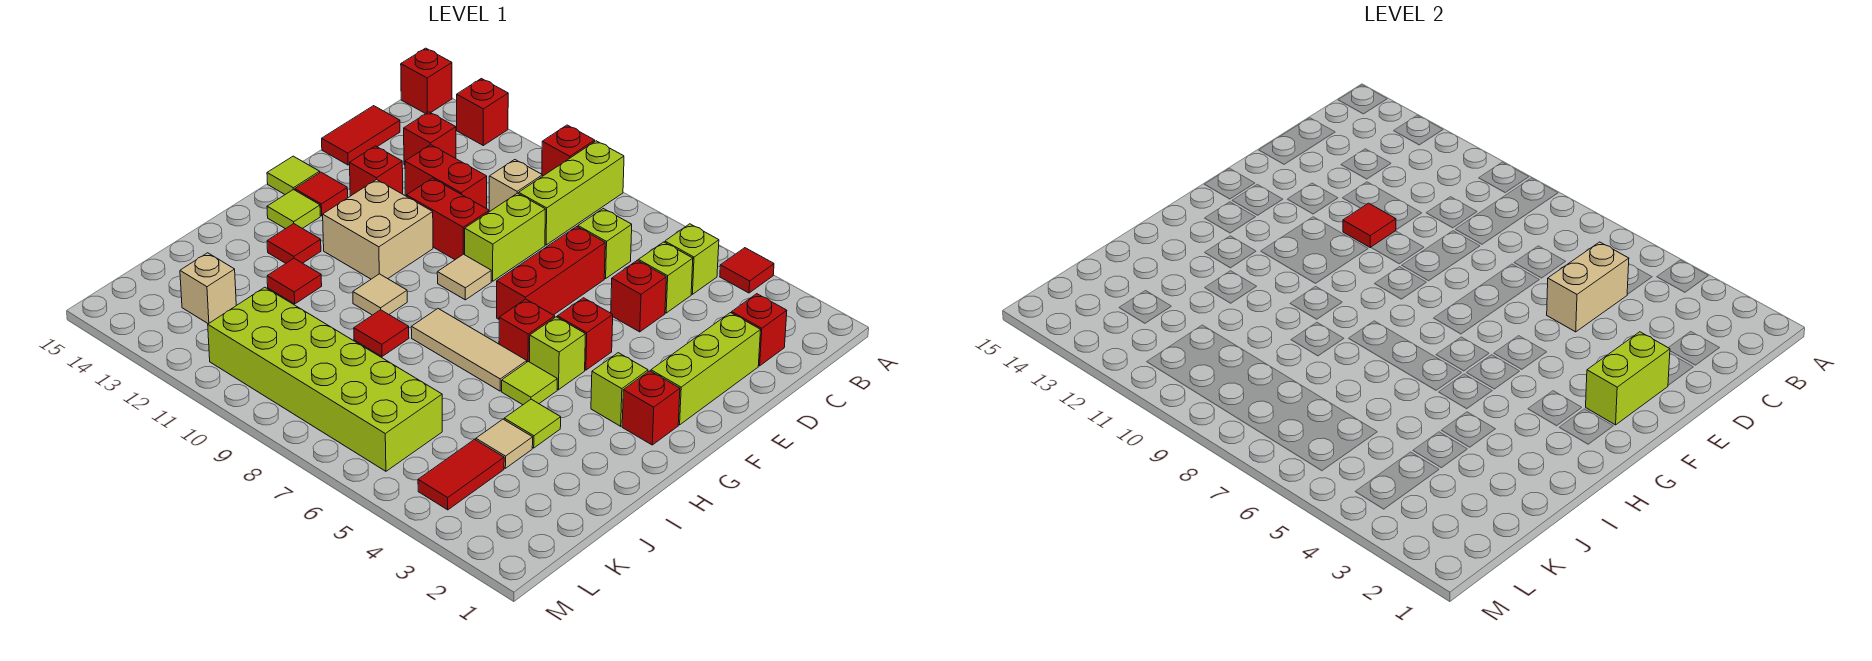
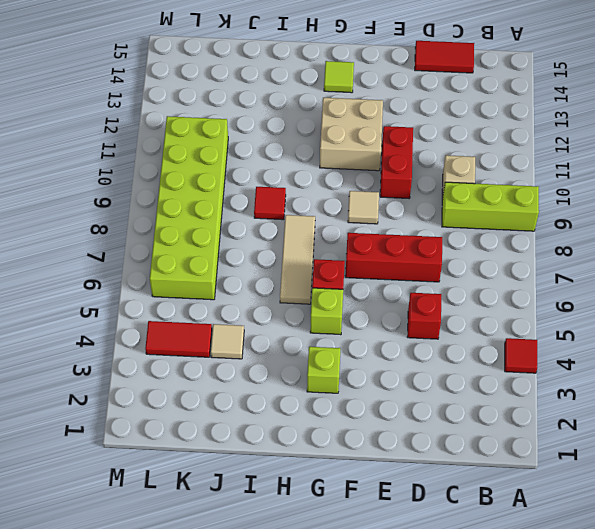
none -> red 1x1 brick [542,125,595,176]
none -> red 1x1 brick [457,79,508,145]
none -> red 1x1 brick [401,48,452,114]
none -> lime 1x1 brick [665,224,719,294]

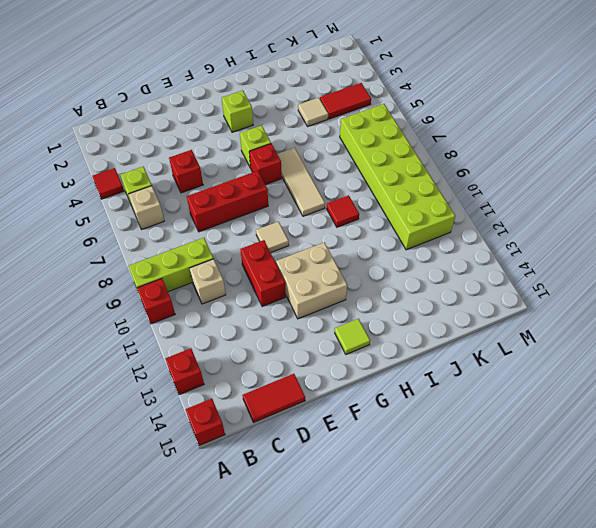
tan 1x1 brick [128,186,164,229] -> tan 1x1 brick moved to [180,253,236,324]
none -> red 1x1 brick [732,294,787,366]
none -> lime 1x1 brick [638,242,693,313]
none -> lime 1x1 brick [578,209,632,279]
none -> red 1x1 brick [404,112,456,165]

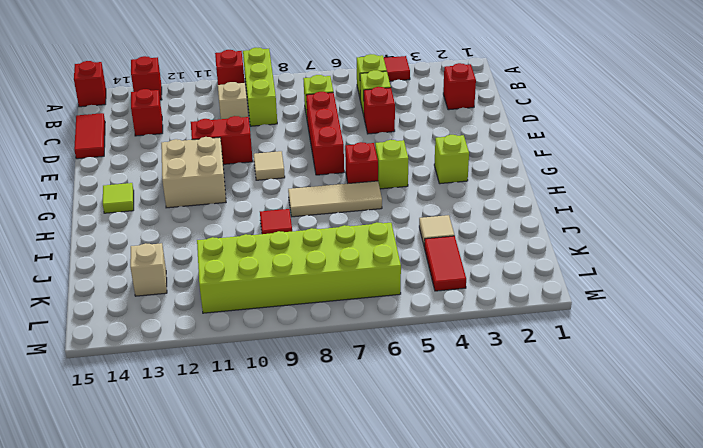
none -> lime 1x3 brick [651,313,761,425]
none -> lime 1x2 brick [465,193,545,281]
none -> red 1x2 brick [405,145,487,209]
none -> red 1x1 brick [350,146,403,196]

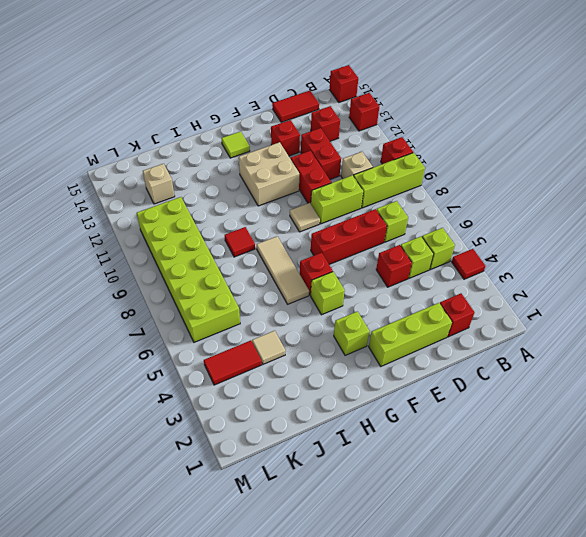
none -> red 1x1 brick [557,298,613,370]
none -> red 1x1 tile [295,172,348,216]
none -> lime 1x1 tile [267,156,320,194]
none -> red 1x1 brick [622,371,680,445]

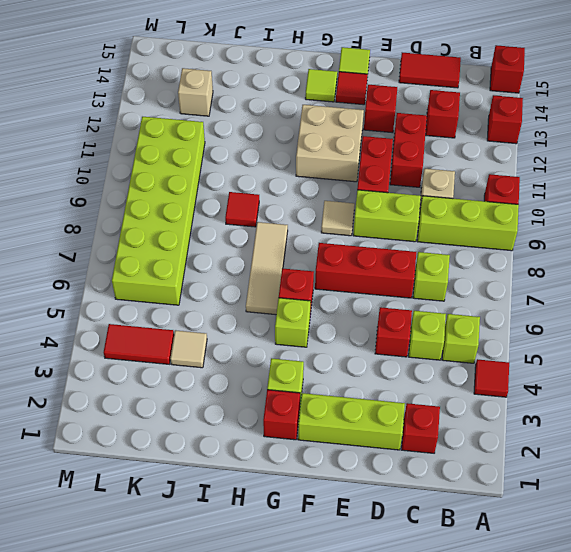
none -> red 1x1 brick [557,298,613,370]
none -> lime 1x1 tile [502,362,557,405]
none -> tan 1x1 tile [353,274,407,315]
none -> red 1x1 tile [267,224,321,263]

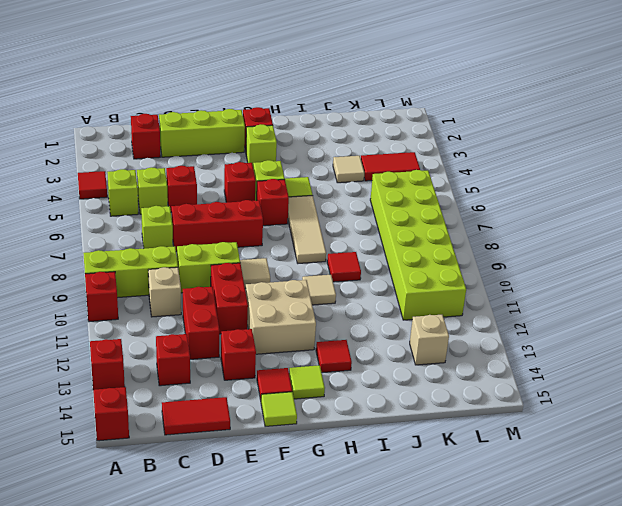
none -> lime 1x1 tile [504,399,561,448]
none -> red 1x1 tile [267,258,322,304]
none -> tan 1x2 brick [1547,242,1629,332]
none -> lime 1x2 brick [1586,332,1670,425]

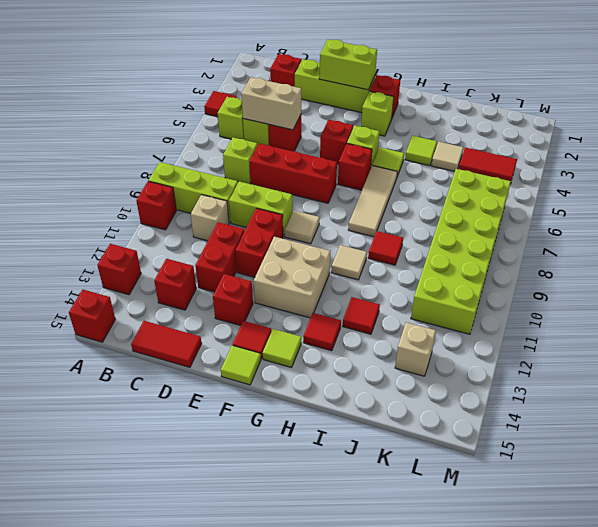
none -> red 1x1 tile [1343,203,1396,248]

